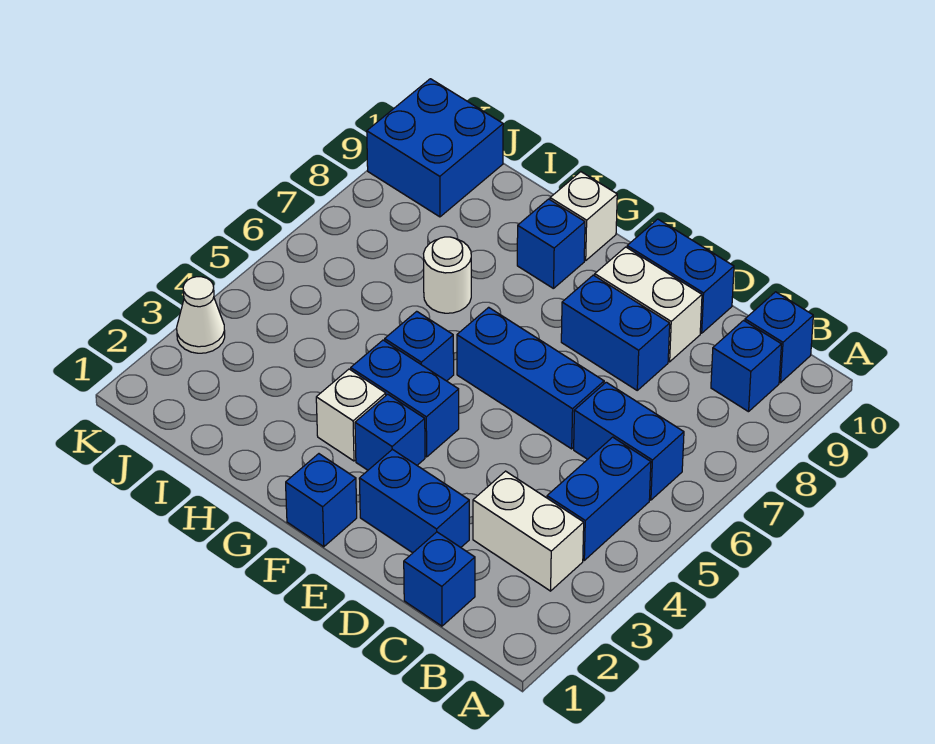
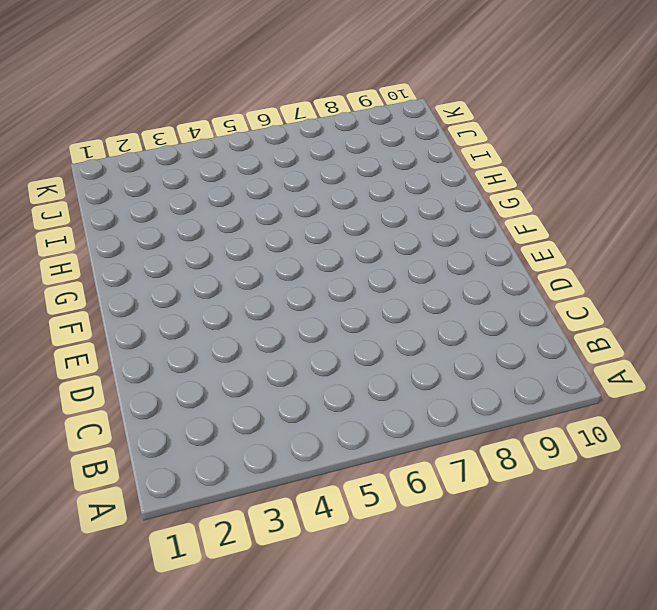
none -> white 1x2 brick [473,471,584,591]
none -> blue 1x2 brick [547,437,651,560]
none -> blue 1x2 brick [574,382,684,500]

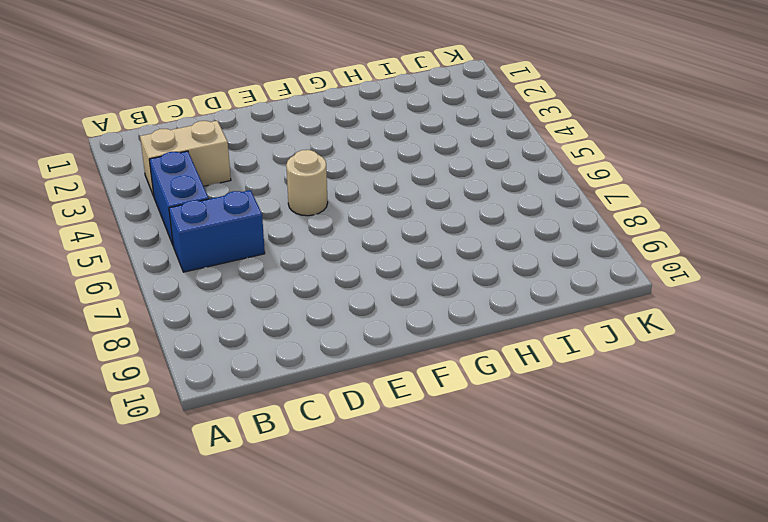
tan 1x2 brick [140,121,231,196] -> white 1x2 brick [473,471,584,591]
tan 1x1 round brick [286,150,328,216] -> none
none -> blue 1x1 brick [711,320,781,412]
none -> blue 1x1 brick [745,292,813,383]
none -> blue 1x1 brick [404,532,475,626]

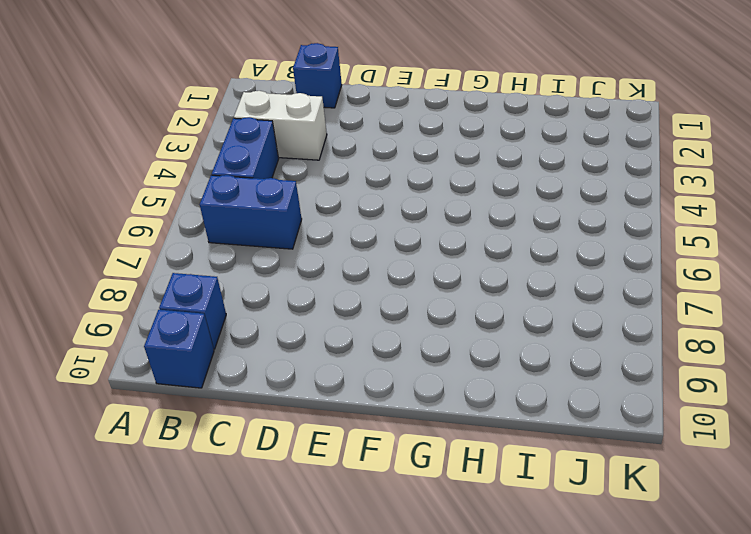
none -> blue 1x2 brick [359,449,469,553]
none -> blue 1x3 brick [457,307,604,449]
none -> blue 1x2 brick [561,275,670,390]

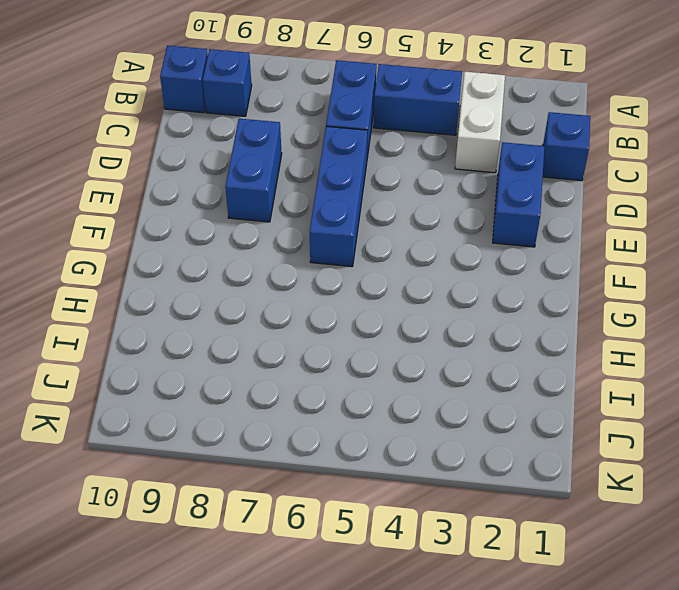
none -> white 1x2 brick [595,247,702,362]
none -> blue 1x2 brick [627,219,734,333]
none -> blue 1x1 brick [286,454,357,547]

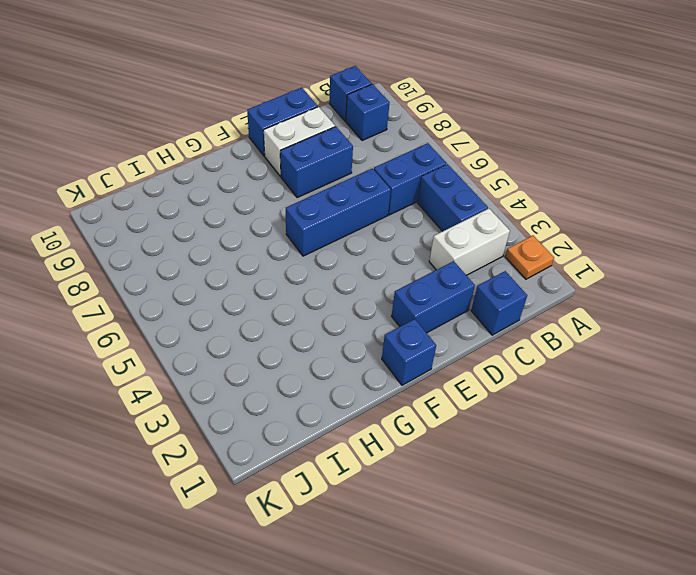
orange 1x1 plate [505,236,554,279] -> none
none -> blue 1x1 brick [355,394,425,470]
none -> blue 1x2 brick [351,340,459,457]
none -> white 1x1 brick [316,369,386,461]

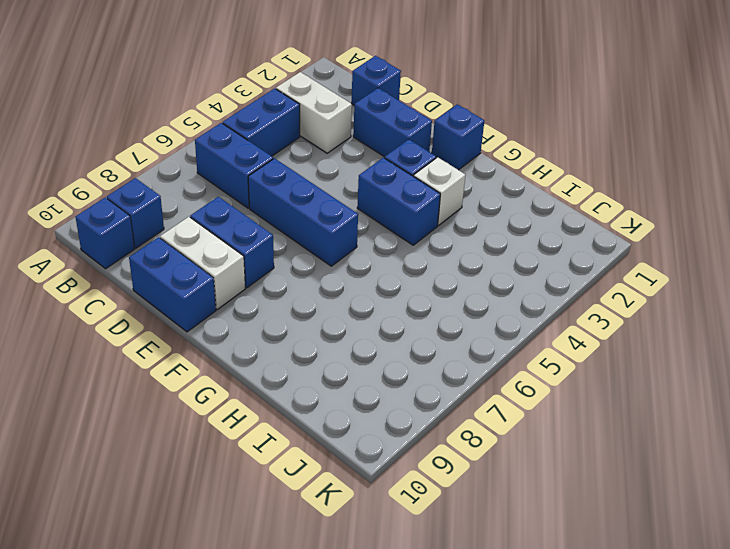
none -> blue 1x1 brick [385,311,454,381]
none -> blue 1x1 brick [517,199,585,289]
none -> white 1x1 brick [550,172,617,261]

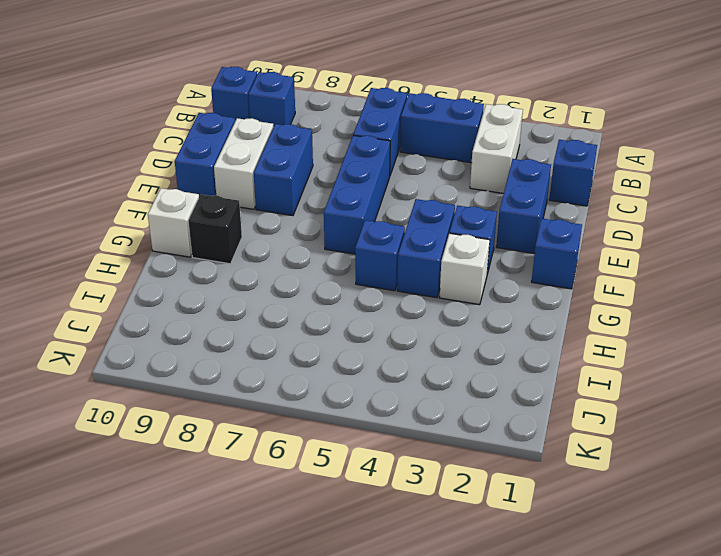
black 1x1 brick [188,195,242,264] -> blue 1x1 brick [517,199,585,289]
none -> white 1x1 round brick [424,237,471,313]
none -> blue 2x2 brick [367,79,503,217]
none -> white 1x1 cone [177,277,225,353]

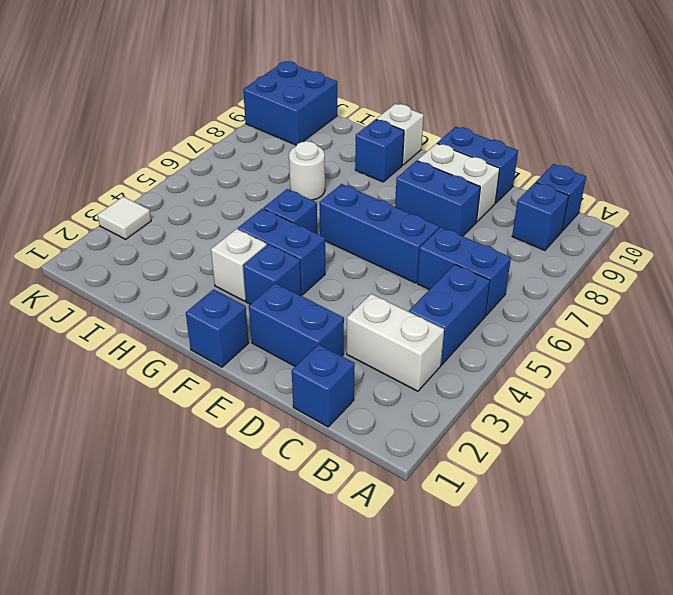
white 1x1 tile [98,197,151,239] -> white 1x1 cone [177,277,225,353]

